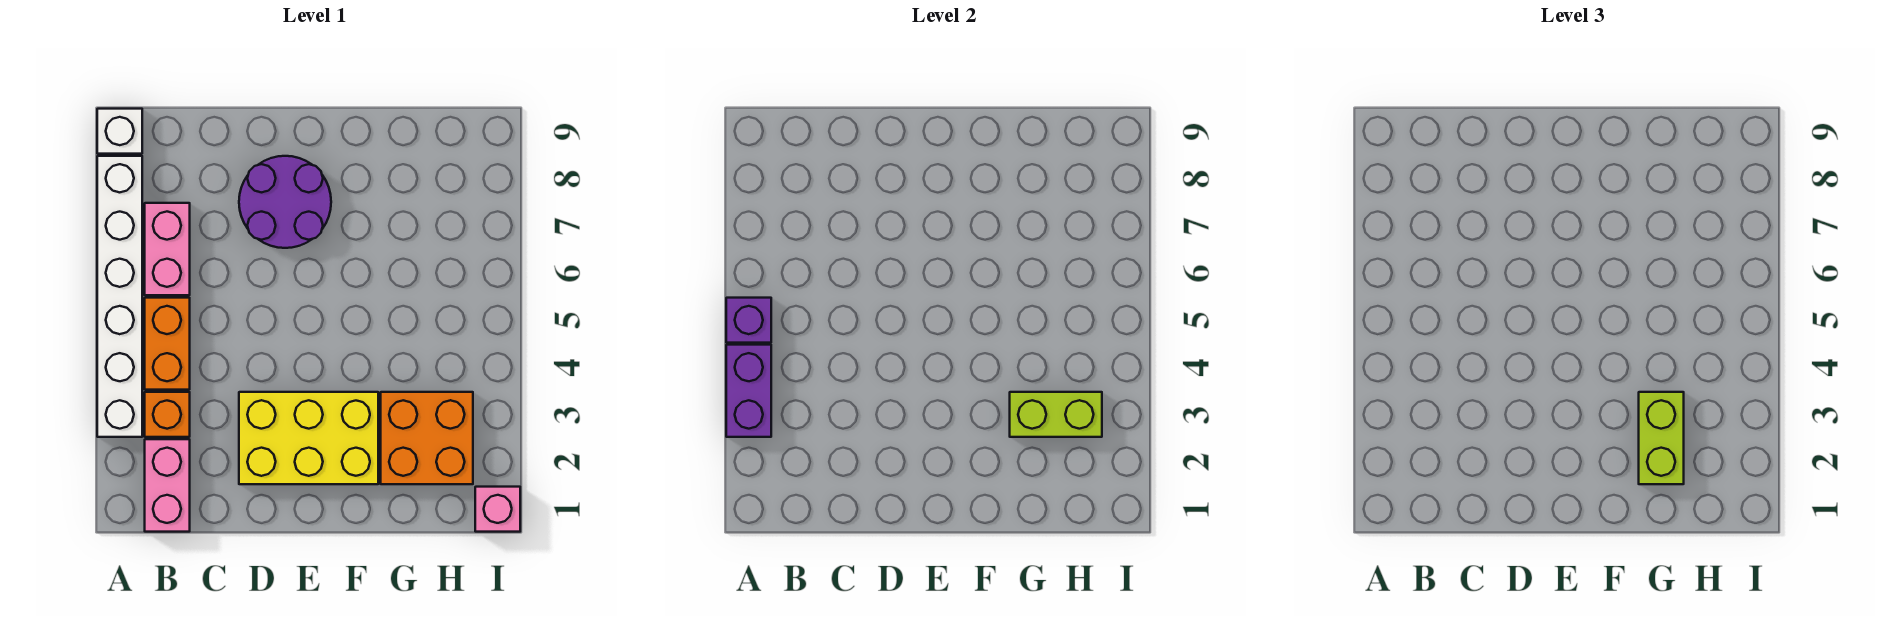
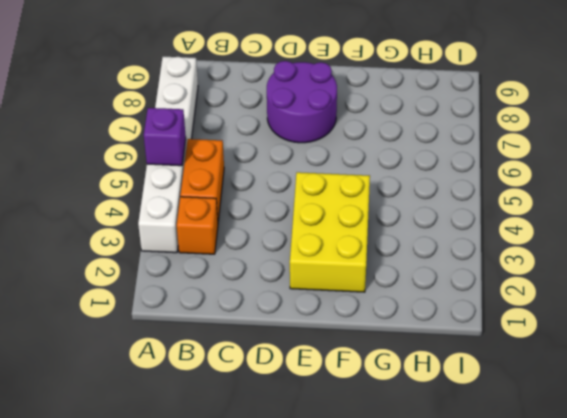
yellow 2x3 brick [290,172,370,292] -> yellow 2x3 brick turned to [239,392,378,484]
none -> white 1x1 brick [97,109,142,154]
none -> pink 1x2 brick [145,439,190,532]
none -> pink 1x2 brick [145,203,190,295]

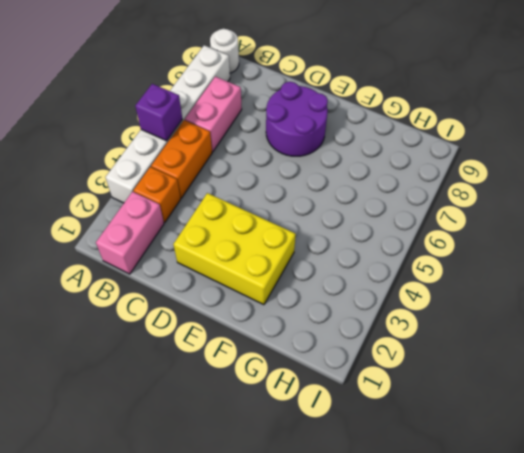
white 1x1 round brick [210,29,239,73] -> white 1x1 brick [97,109,142,154]
none -> orange 2x2 brick [381,392,473,484]
none -> pink 1x1 brick [475,487,520,532]
none -> purple 1x2 brick [726,345,771,437]

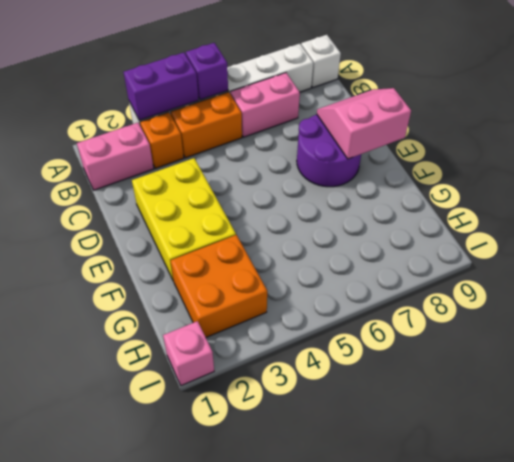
pink 2x2 slope [317,88,411,159] -> none
none -> lime 1x2 brick [1010,392,1102,437]
none -> lime 1x2 brick [1639,392,1684,484]

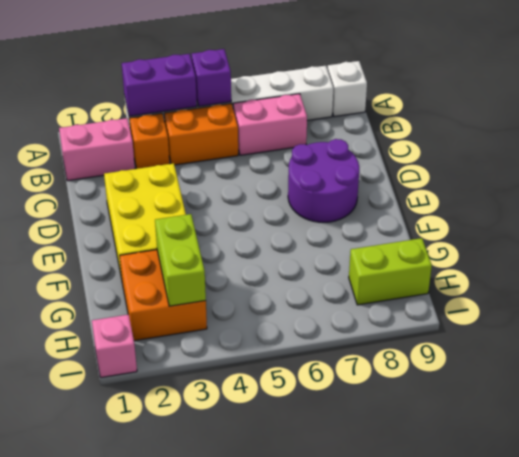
lime 1x2 brick [349,238,432,305] -> lime 1x2 brick moved to [1639,392,1684,484]

